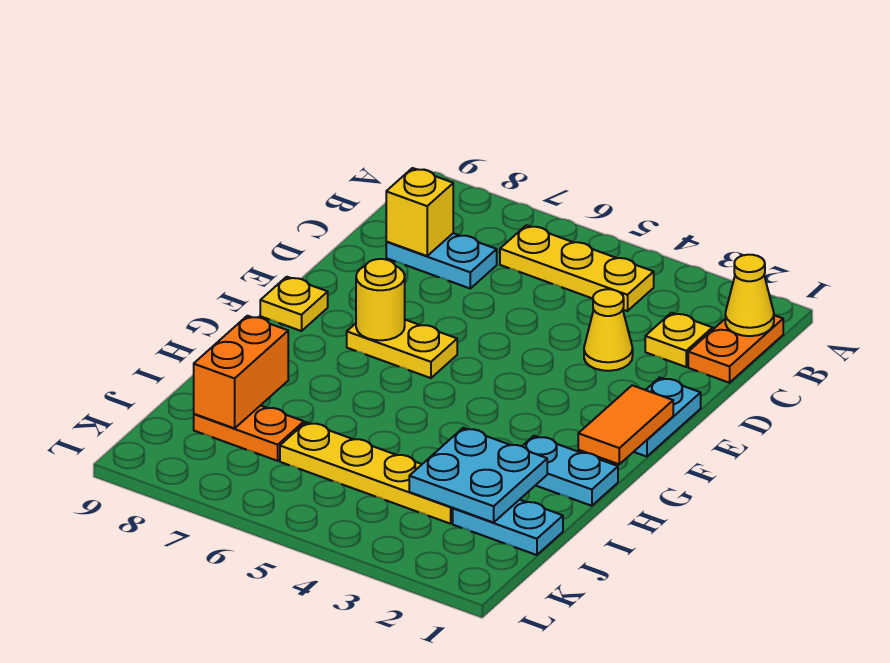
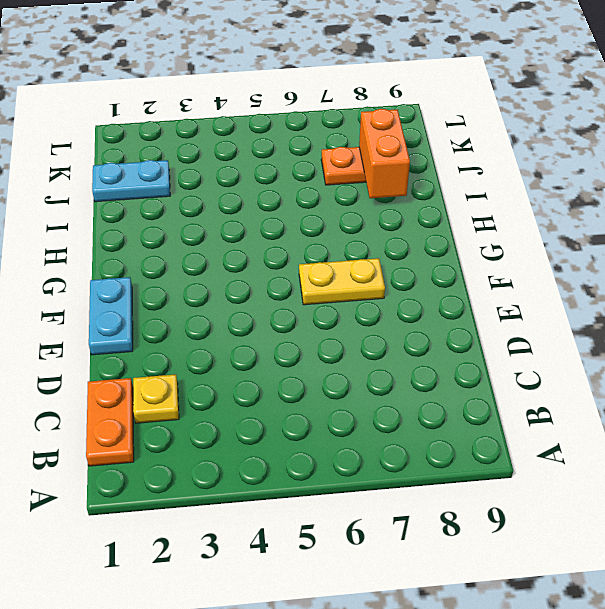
none -> yellow 1x3 plate [500,225,654,311]
none -> cyan 1x2 plate [386,233,497,288]
none -> yellow 1x1 cone [584,289,633,371]

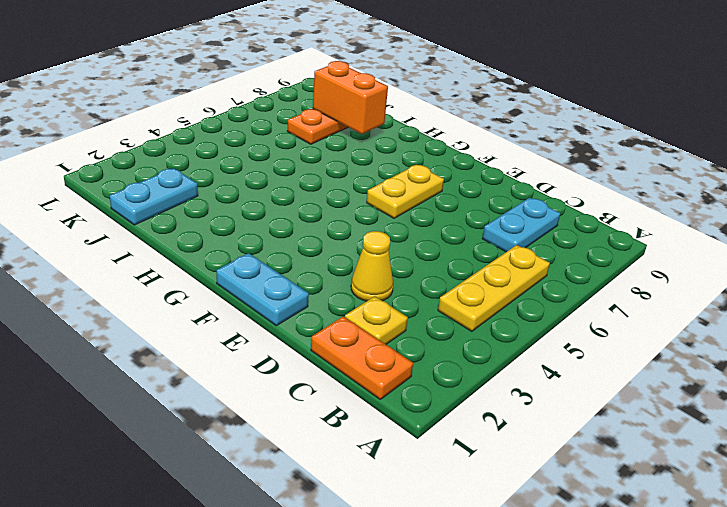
none -> yellow 1x1 plate [260,277,328,331]
none -> cyan 1x2 plate [522,436,618,506]
none -> yellow 1x4 plate [280,422,453,524]

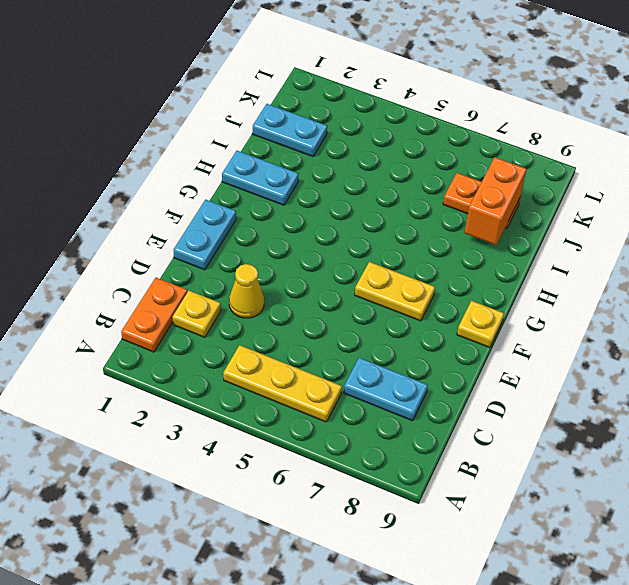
none -> yellow 1x4 plate [280,422,453,524]
none -> yellow 1x1 cone [725,255,774,336]
none -> yellow 1x1 brick [386,168,453,256]

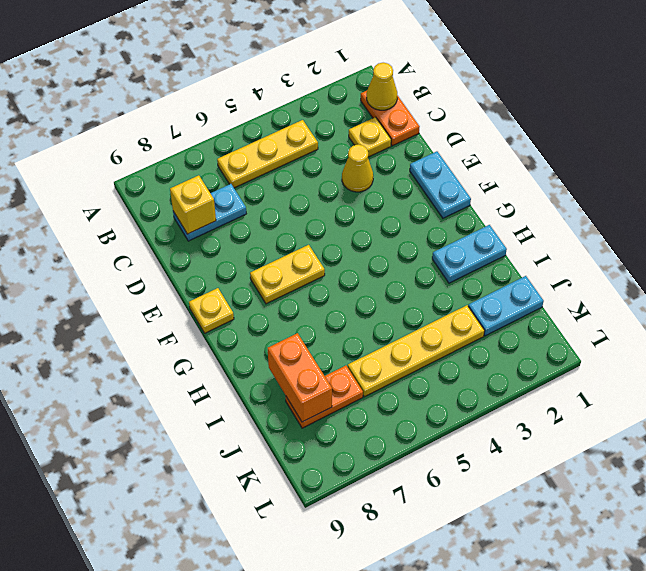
none -> orange 1x2 tile [578,385,673,464]
none -> yellow 1x1 round brick [356,259,405,340]
none -> cyan 2x2 plate [409,428,547,522]

